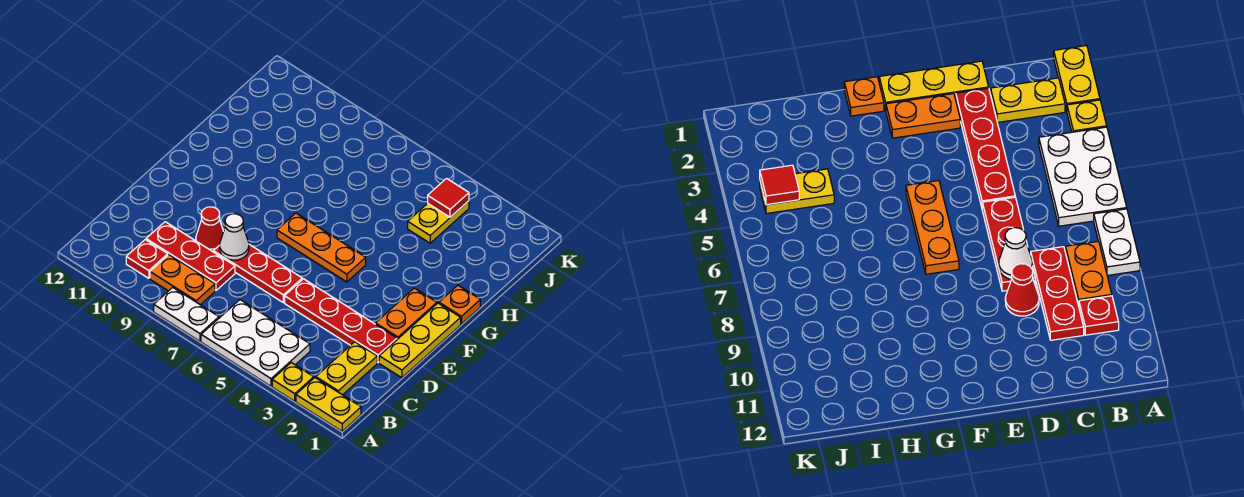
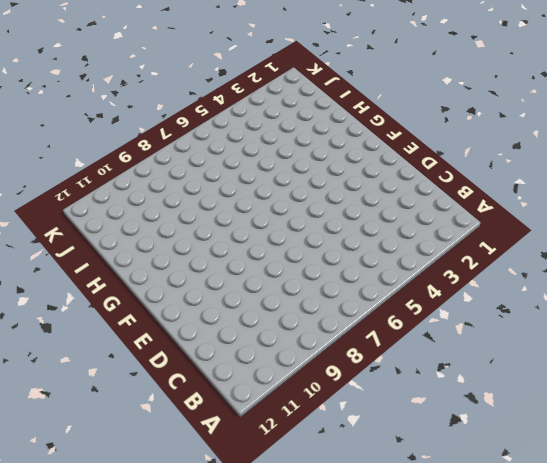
none -> yellow 1x2 plate [296,378,361,431]
none -> yellow 1x1 plate [272,363,314,401]
none -> white 2x3 plate [201,300,310,386]

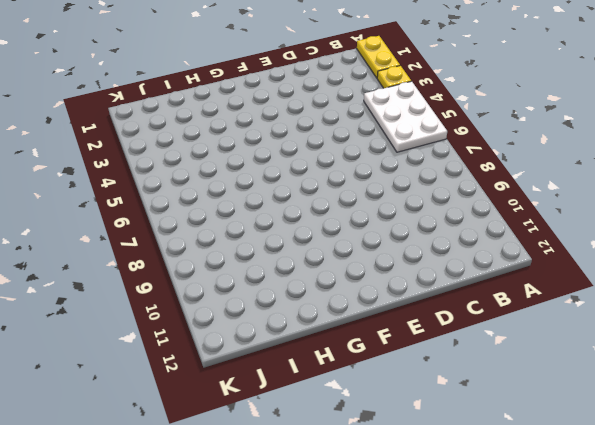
none -> white 1x2 plate [154,288,219,341]
none -> yellow 1x2 plate [316,342,377,395]
none -> orange 1x2 plate [150,255,215,305]

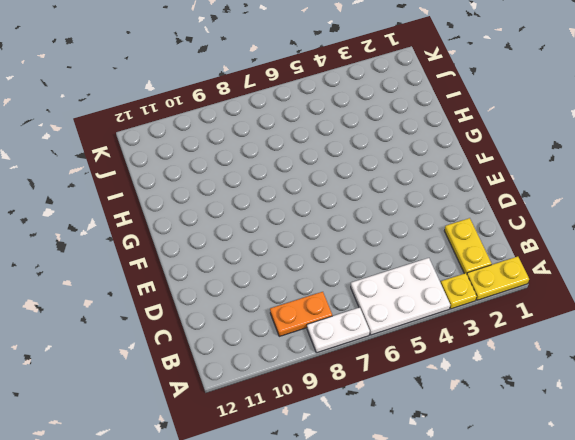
none -> red 1x1 plate [126,240,168,278]
none -> red 1x3 plate [146,222,235,290]
none -> yellow 1x3 plate [379,303,461,378]

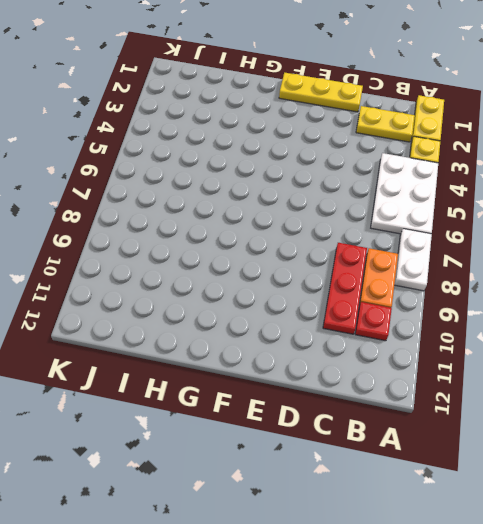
none -> red 1x4 plate [285,279,397,363]
none -> red 1x3 plate [213,245,302,302]
none -> red 1x1 cone [196,207,223,252]

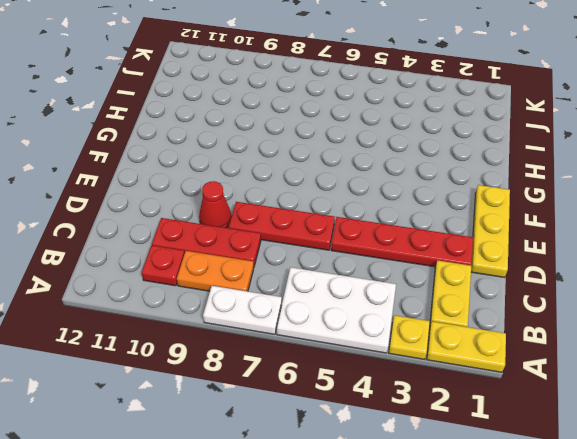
none -> orange 1x2 plate [375,288,437,339]
none -> orange 1x3 plate [277,213,366,282]
none -> orange 1x1 plate [439,285,480,324]

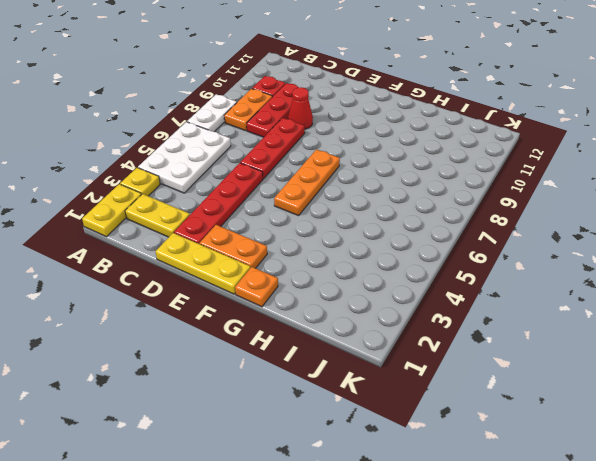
none -> yellow 1x2 plate [408,201,469,243]
none -> white 1x1 cone [220,214,249,260]
none -> red 1x1 tile [428,179,469,217]

